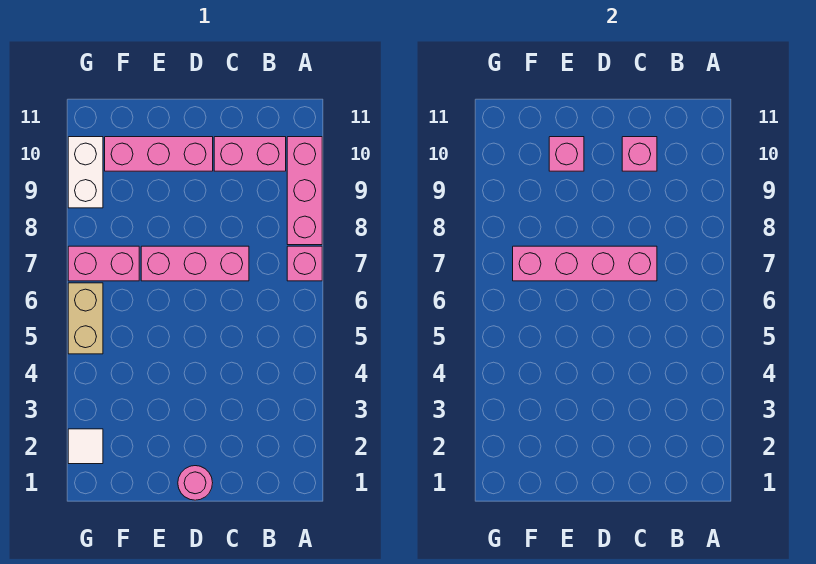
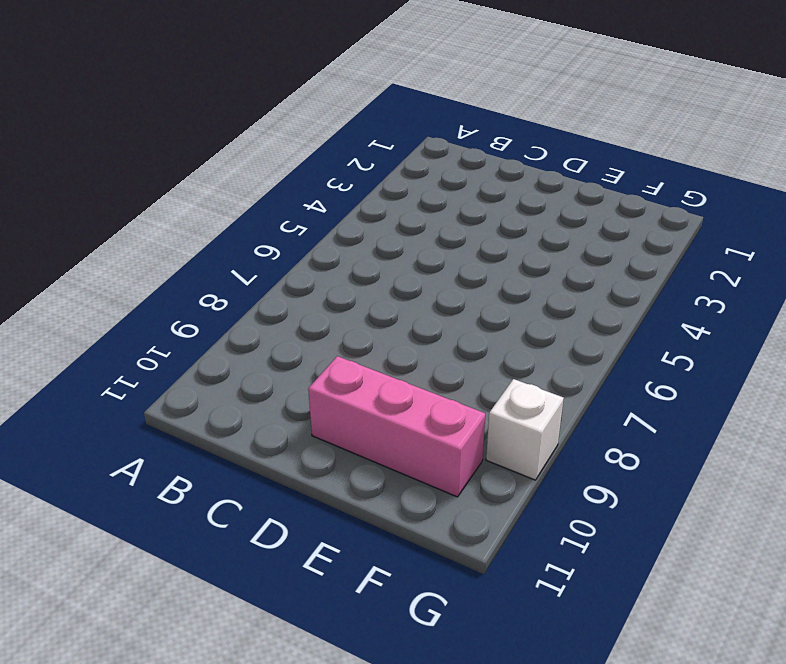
white 1x1 brick [486,379,564,480] -> white 1x2 brick [68,137,103,208]
none -> pink 1x1 brick [287,246,322,281]
none -> pink 1x3 brick [287,137,322,245]
none -> pink 1x2 brick [214,137,286,171]

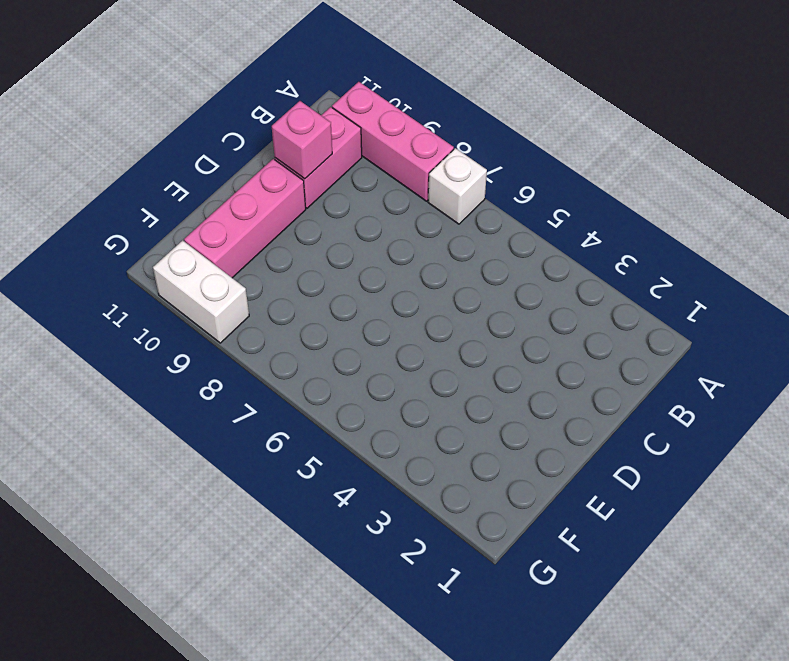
white 1x1 brick [428,148,487,224] -> pink 1x1 brick [287,246,322,281]
none -> pink 1x3 brick [141,246,249,281]
none -> pink 1x1 round brick [178,466,213,500]
none -> pink 1x2 brick [68,246,139,281]

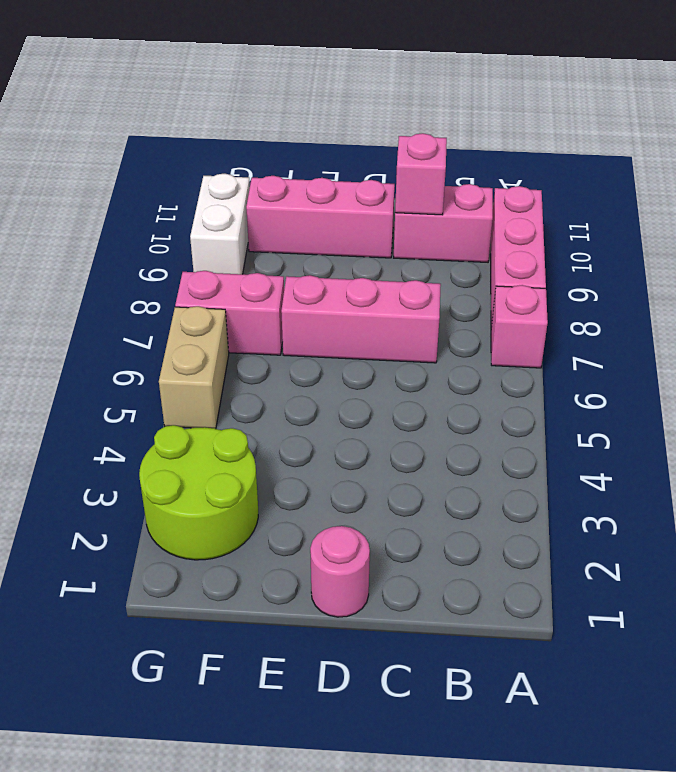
lime 2x2 round brick [139,425,258,560] -> white 1x1 tile [68,429,103,464]
none -> pink 1x4 brick [513,246,657,281]
none -> pink 1x1 brick [549,137,584,171]

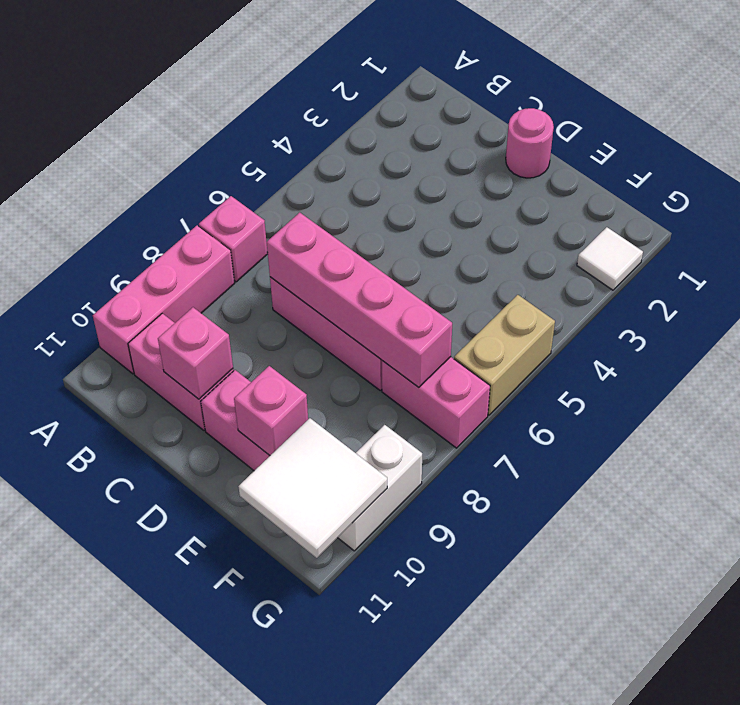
white 2x2 tile [238,418,387,558] -> none

